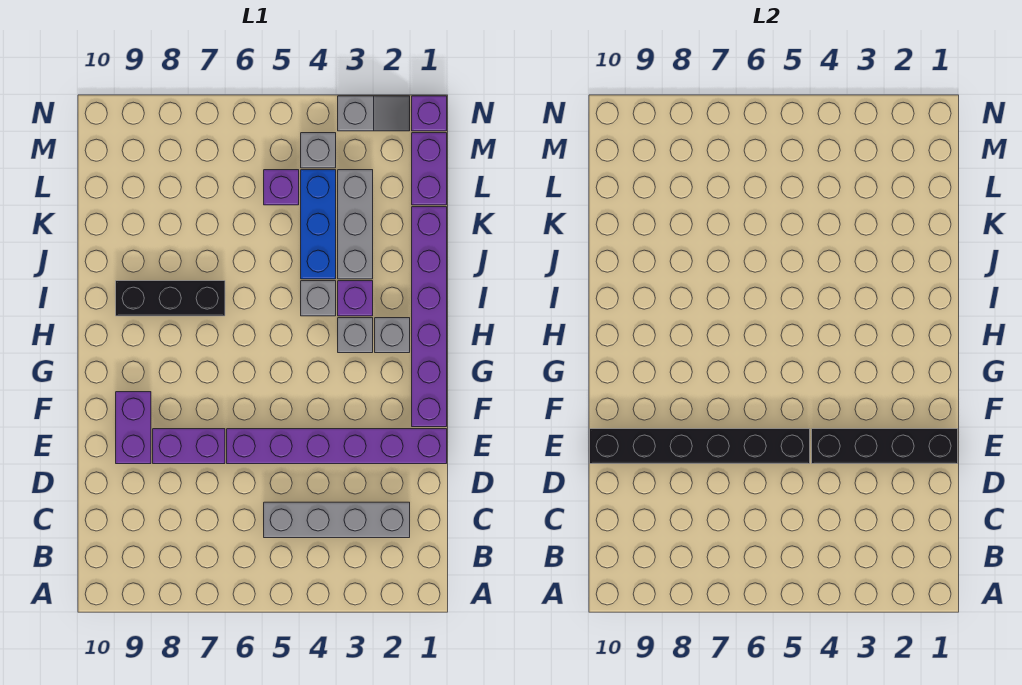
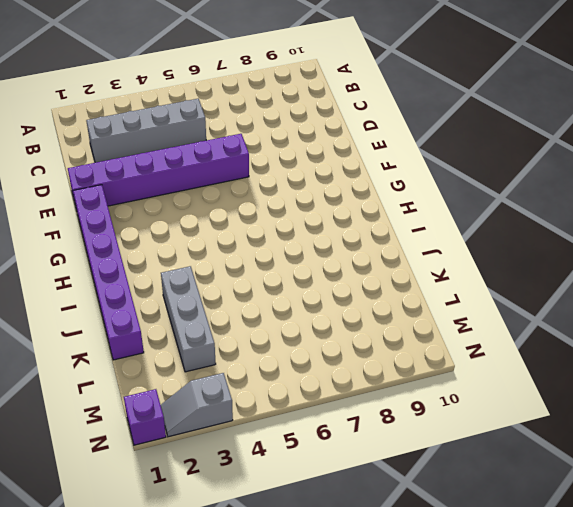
none -> purple 1x2 brick [153,429,225,464]
none -> purple 1x2 brick [116,392,151,464]
none -> grey 1x1 brick [375,318,410,353]

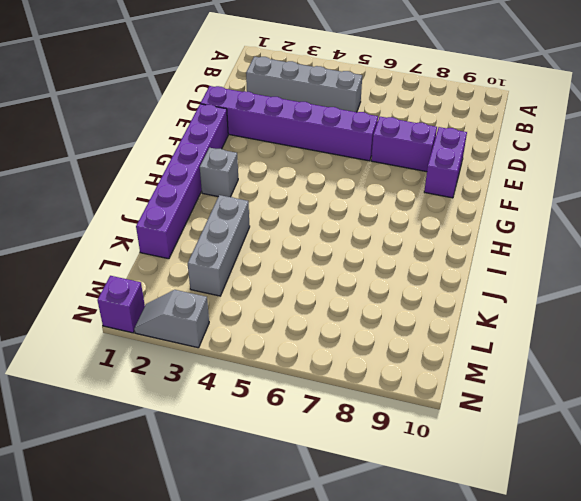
none -> grey 1x1 brick [338,318,373,353]
none -> purple 1x1 brick [338,281,373,316]
none -> grey 1x1 brick [301,281,336,316]

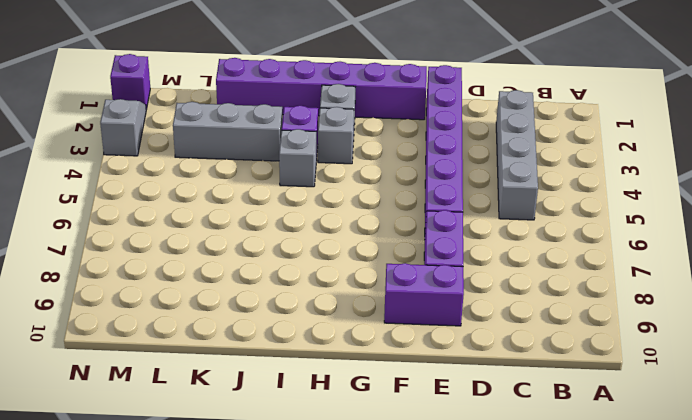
none -> black 1x3 brick [116,281,225,316]
none -> blue 1x3 brick [301,170,336,279]
none -> purple 1x2 brick [412,133,447,205]

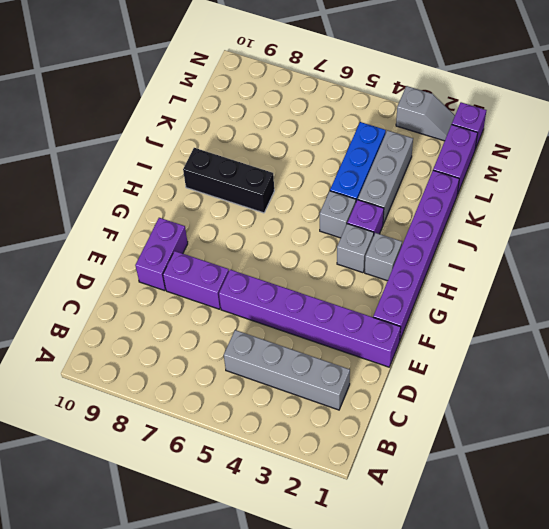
none -> purple 1x1 brick [264,170,299,205]
none -> grey 1x1 brick [301,133,336,168]
none -> black 1x4 brick [812,429,958,464]

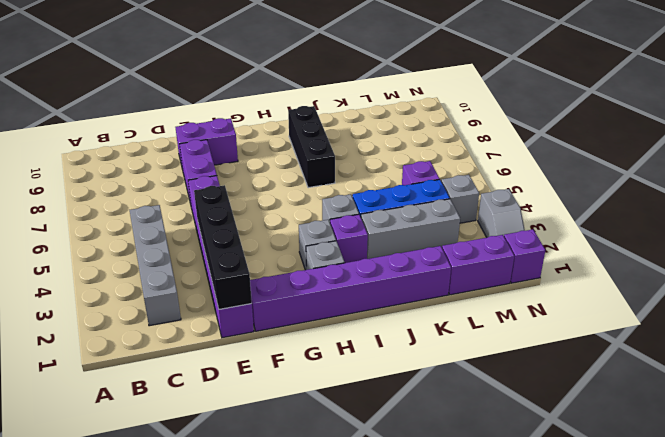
none -> black 1x6 brick [590,429,810,464]

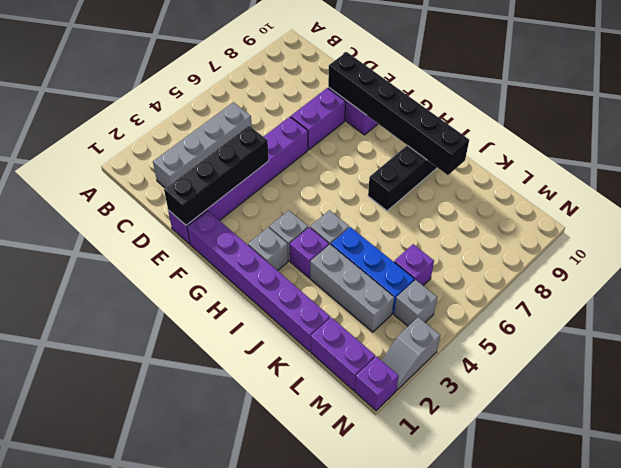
black 1x6 brick [328,52,469,175] -> black 1x6 brick turned to [590,429,810,464]

